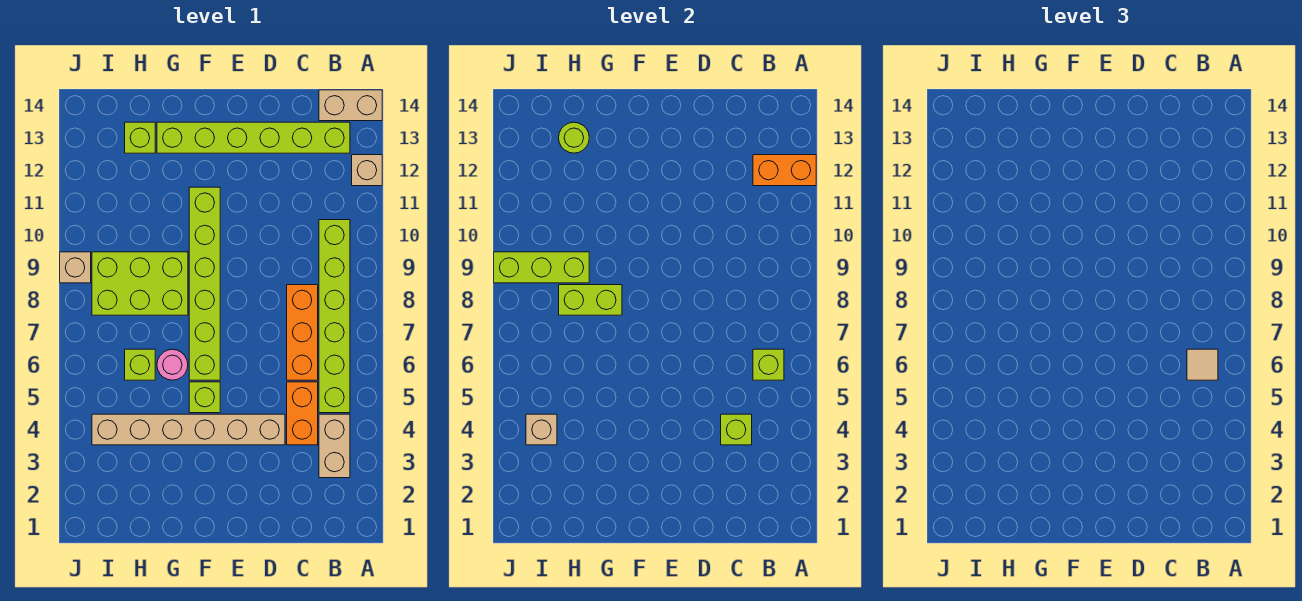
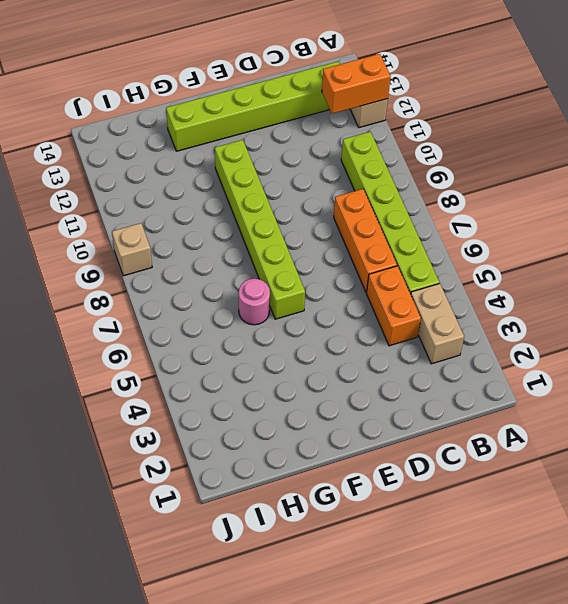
none -> tan 1x2 brick [319,90,382,121]
none -> tan 1x6 brick [92,414,285,445]
none -> lime 1x1 brick [189,382,220,413]

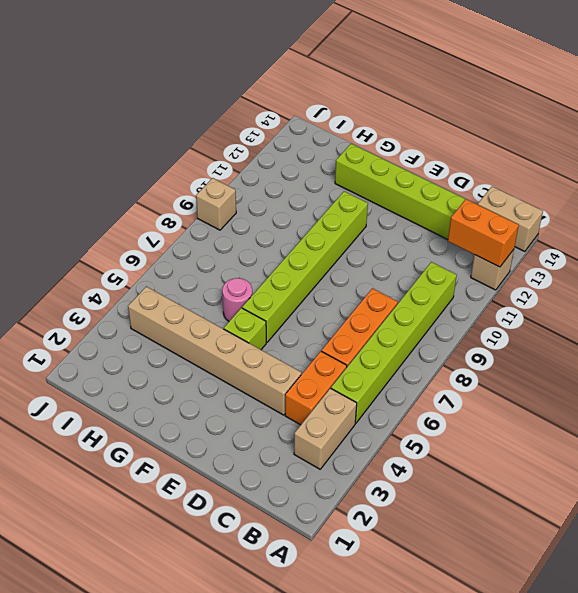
none -> lime 2x3 brick [92,252,188,315]
none -> lime 1x1 brick [125,349,155,380]
none -> lime 1x1 brick [125,122,155,153]

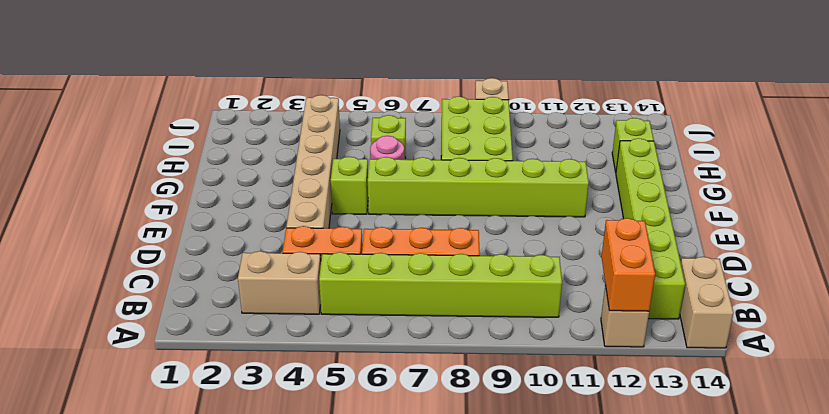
none -> lime 1x1 brick [753,349,784,380]
none -> lime 1x1 brick [721,414,752,445]
none -> lime 1x2 brick [559,285,622,315]

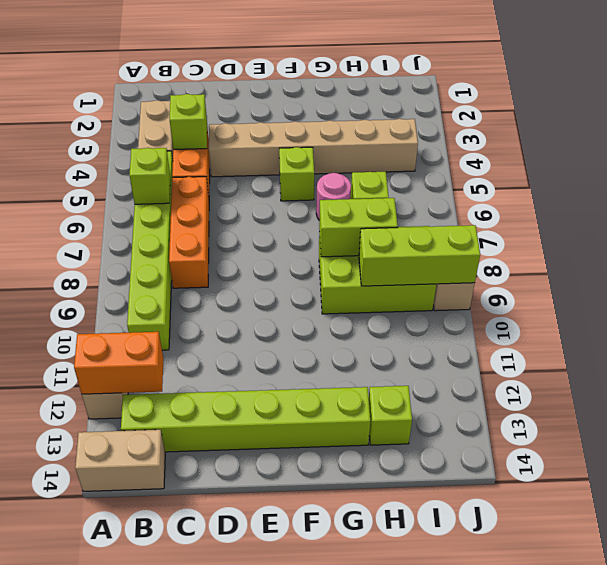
none -> lime 1x6 brick [189,187,220,380]
none -> lime 1x1 round brick [559,122,589,153]
none -> tan 1x1 brick [526,414,557,445]

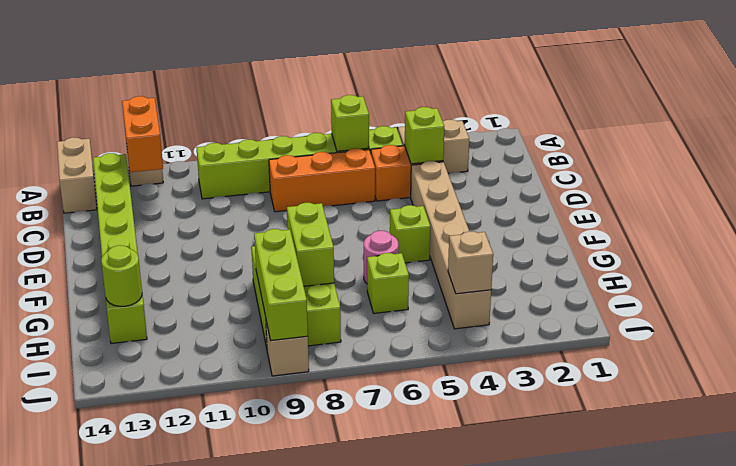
none -> lime 1x6 brick [189,187,220,380]
none -> tan 1x1 tile [1187,349,1218,380]

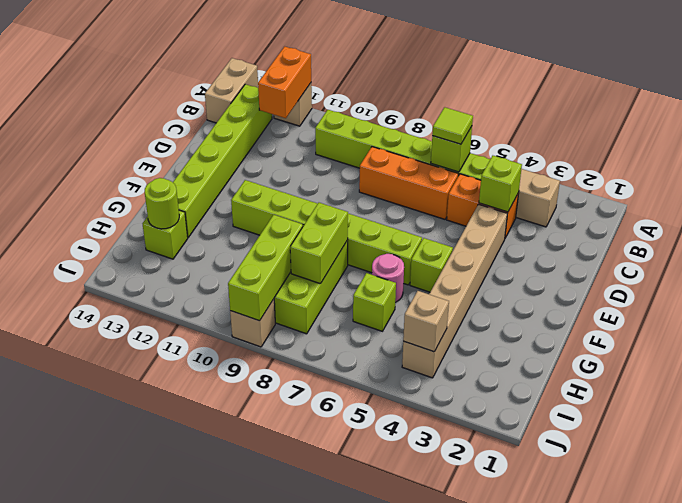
lime 1x1 tile [432,107,473,144] -> tan 1x1 tile [1187,349,1218,380]

